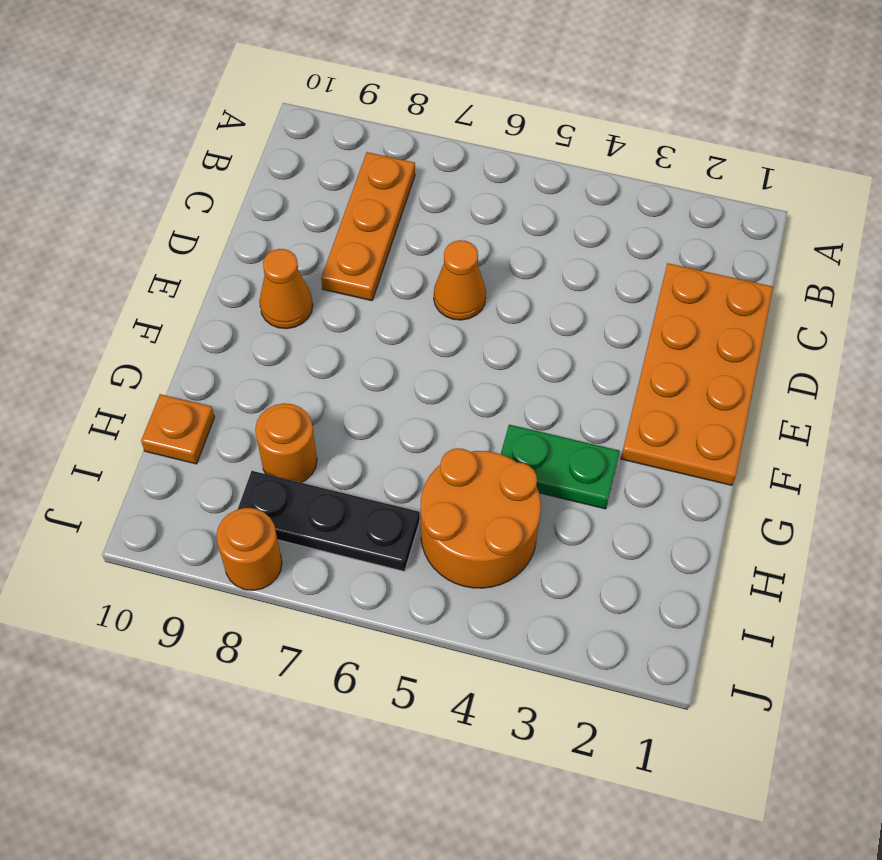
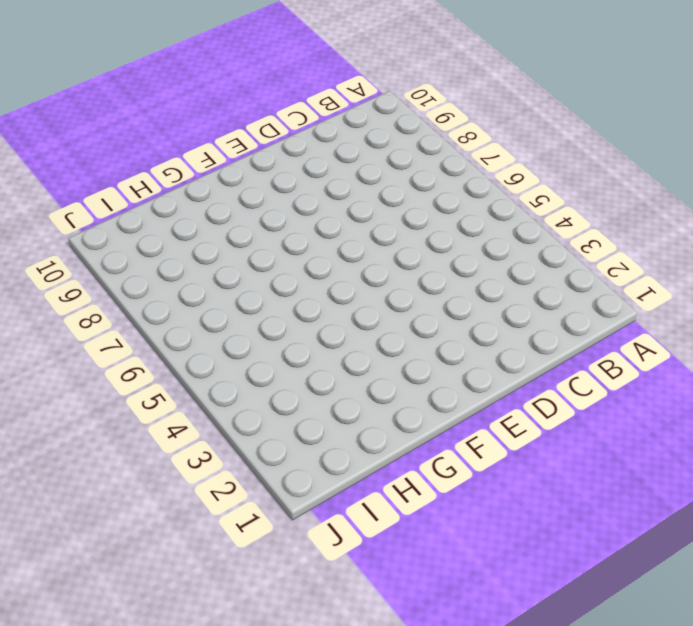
none -> orange 1x3 plate [321,152,415,301]
none -> orange 2x4 plate [621,263,773,485]

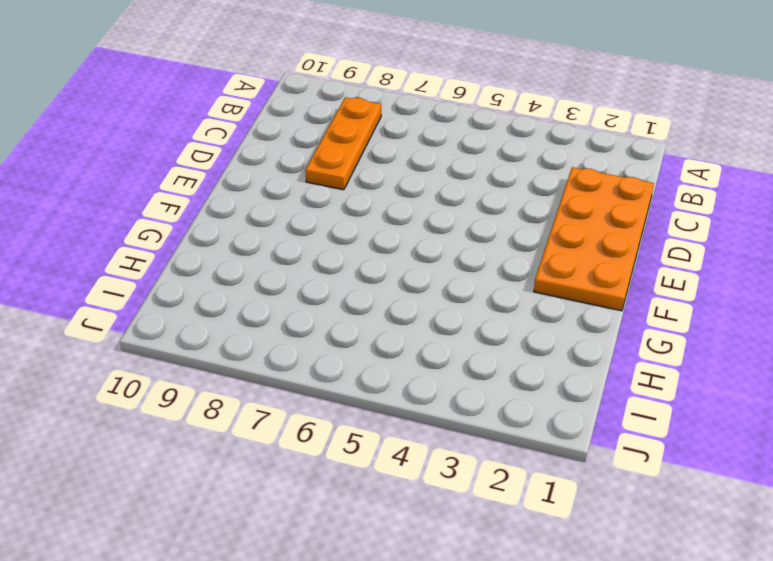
none -> orange 1x1 cone [434,240,486,320]
none -> orange 1x1 cone [259,249,313,329]

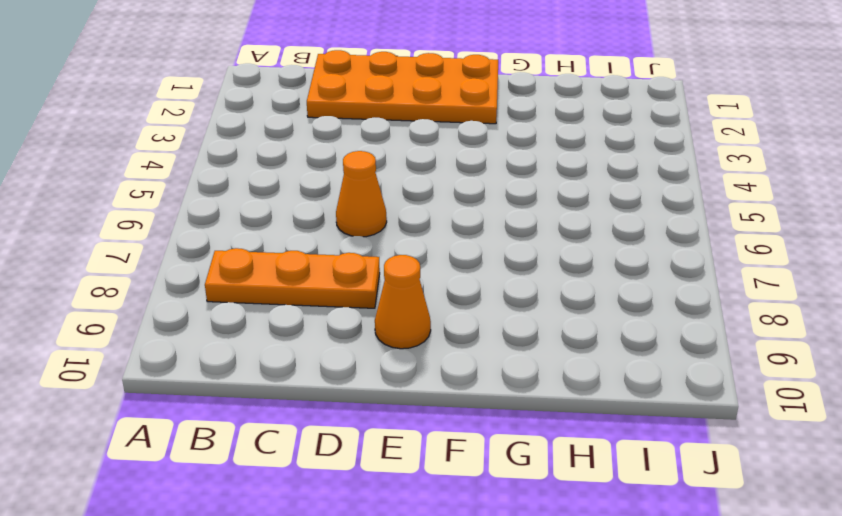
none -> green 1x2 plate [501,425,620,509]
none -> orange 2x2 round brick [421,448,541,588]

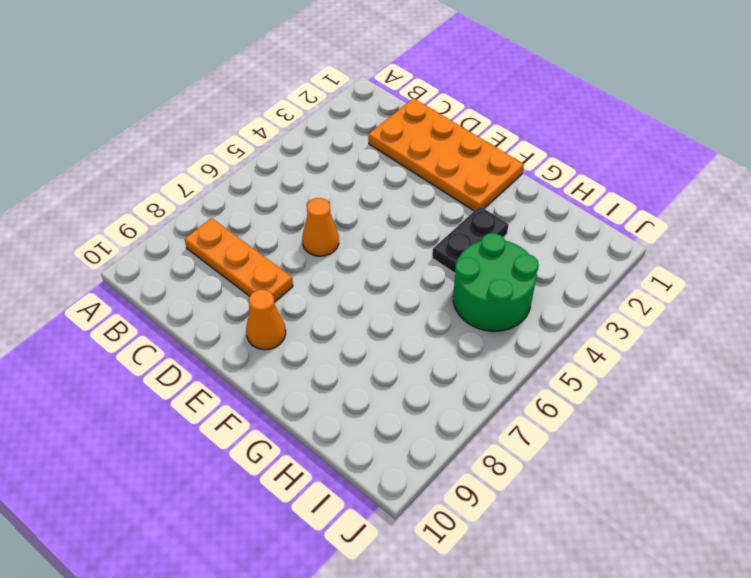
black 1x2 plate [432,206,509,273] -> green 1x2 plate [501,425,620,509]
green 2x2 round brick [453,233,539,331] -> orange 2x2 round brick [421,448,541,588]
none -> orange 1x1 round brick [255,403,317,483]
none -> orange 1x1 plate [141,394,214,464]

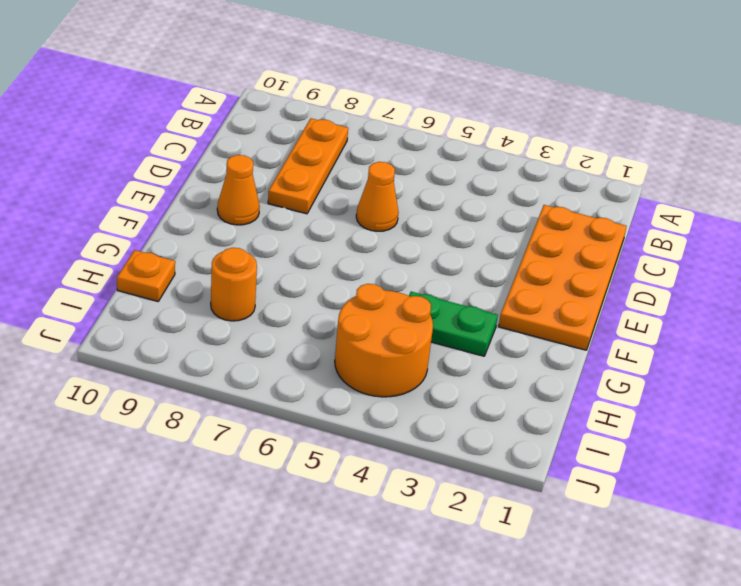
none -> black 1x3 plate [238,471,420,571]
none -> orange 1x1 round brick [216,508,282,590]

